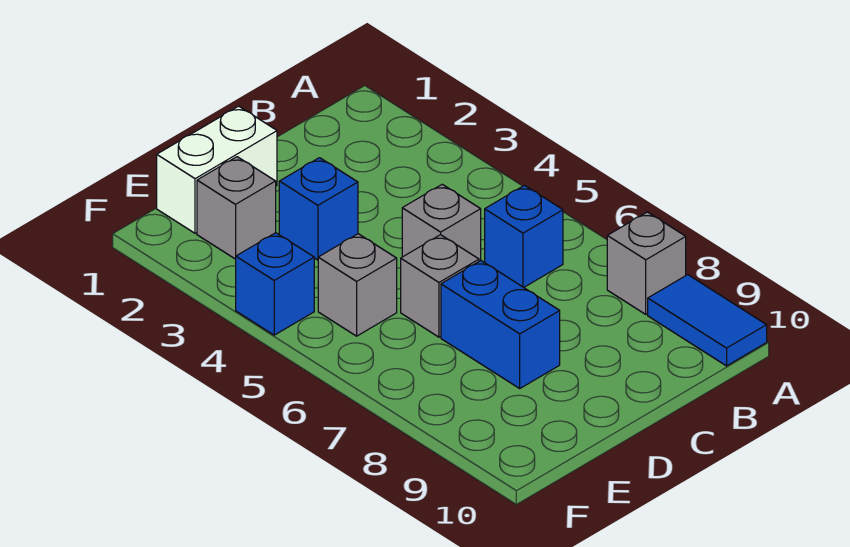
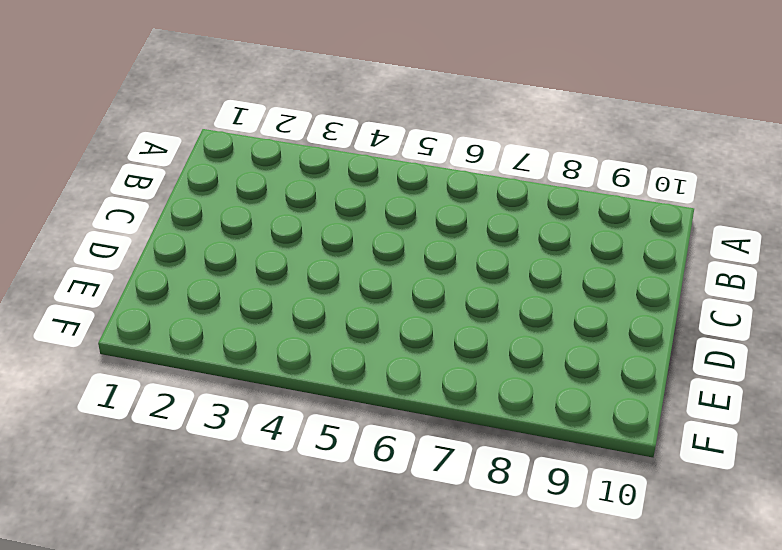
none -> grey 1x1 brick [607,212,686,314]
none -> blue 1x2 tile [648,275,767,366]

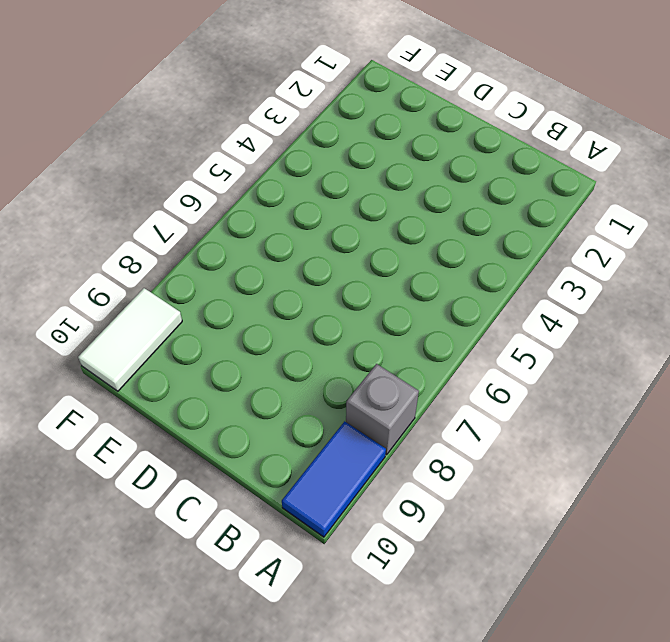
white 1x2 tile [78,288,182,391] -> none
none -> blue 1x1 brick [485,185,563,287]
none -> grey 1x1 brick [402,184,481,261]

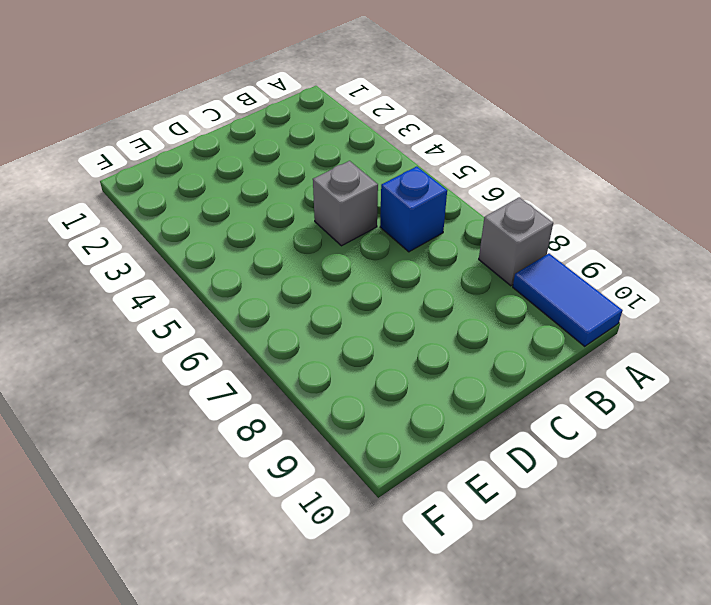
none -> white 1x2 brick [157,106,277,233]
none -> blue 1x1 brick [279,158,358,260]

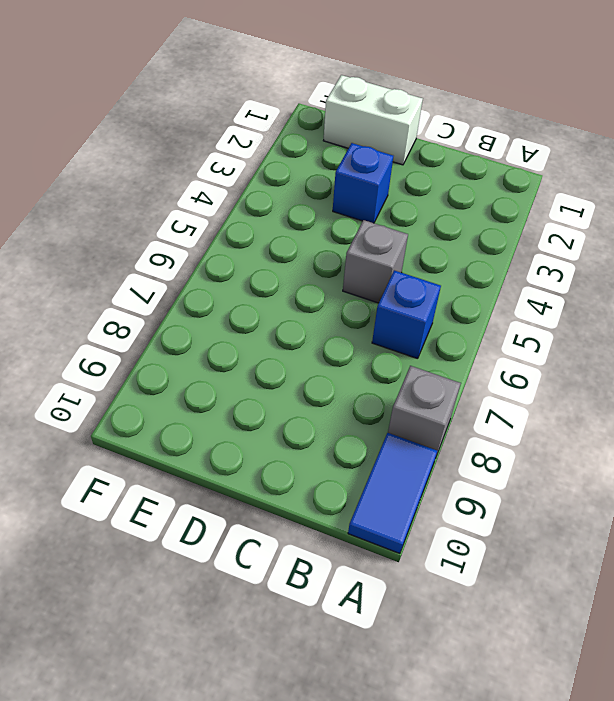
none -> grey 1x1 brick [401,235,479,337]
none -> blue 1x2 brick [441,261,560,388]

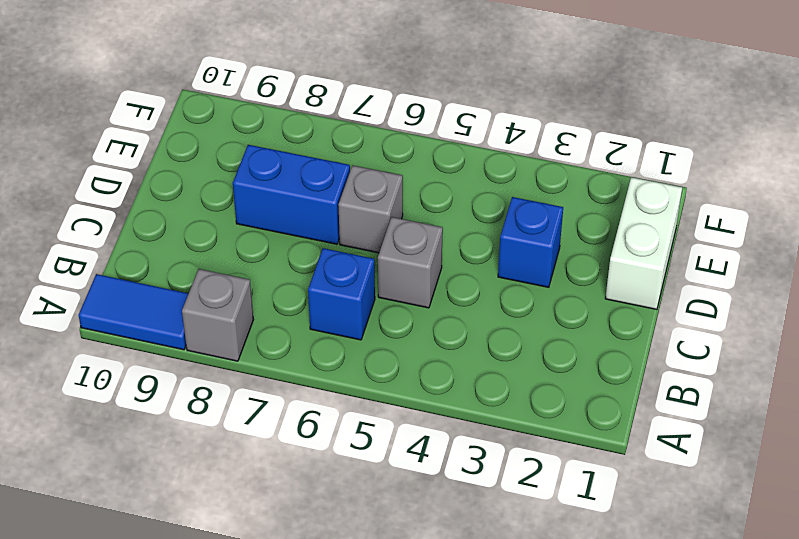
none -> grey 1x1 brick [197,157,276,259]
none -> grey 1x1 brick [318,234,397,336]

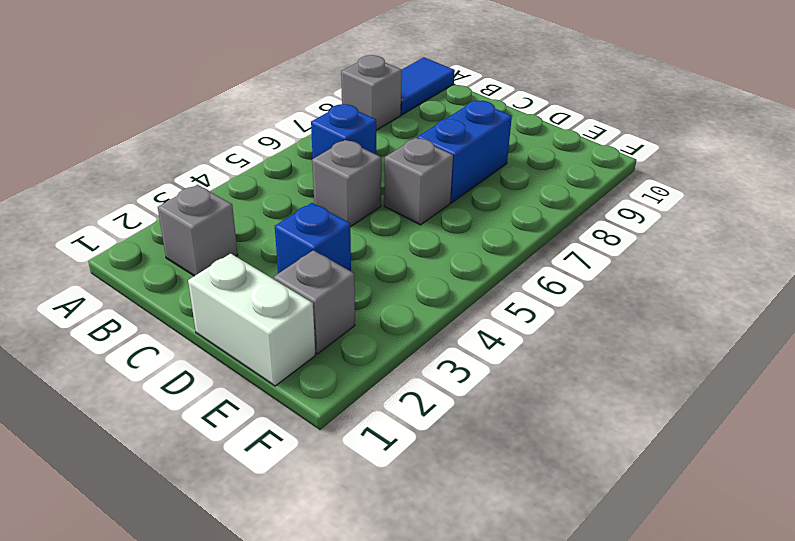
grey 1x1 brick [158,185,238,276] -> grey 1x1 brick moved to [318,234,397,336]
none -> blue 1x1 brick [236,233,314,335]

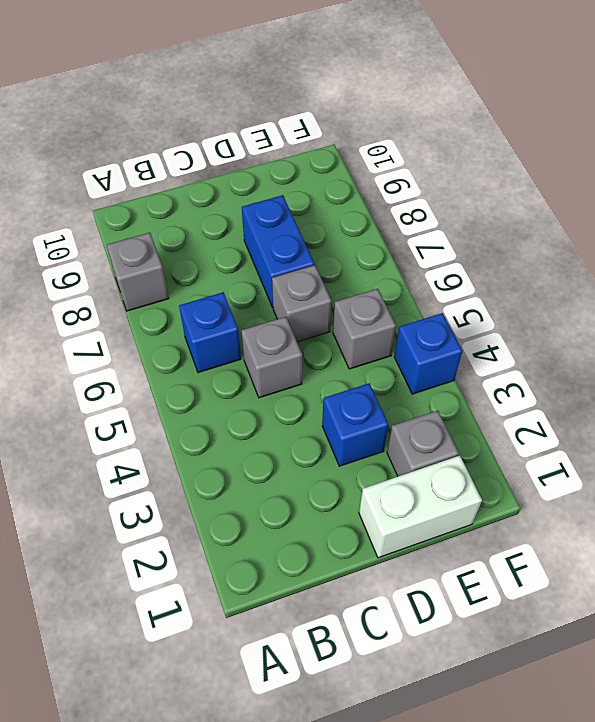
none -> blue 1x2 tile [648,275,767,366]

